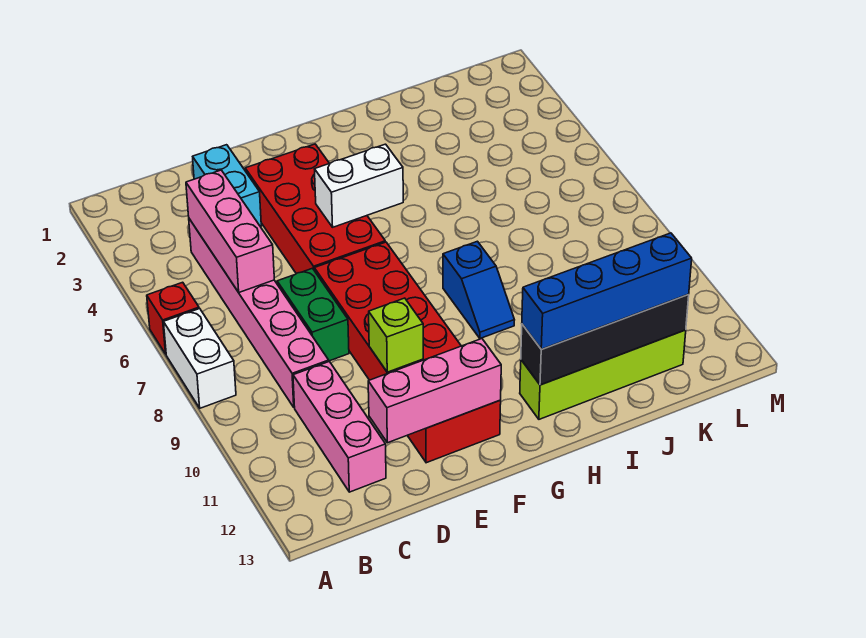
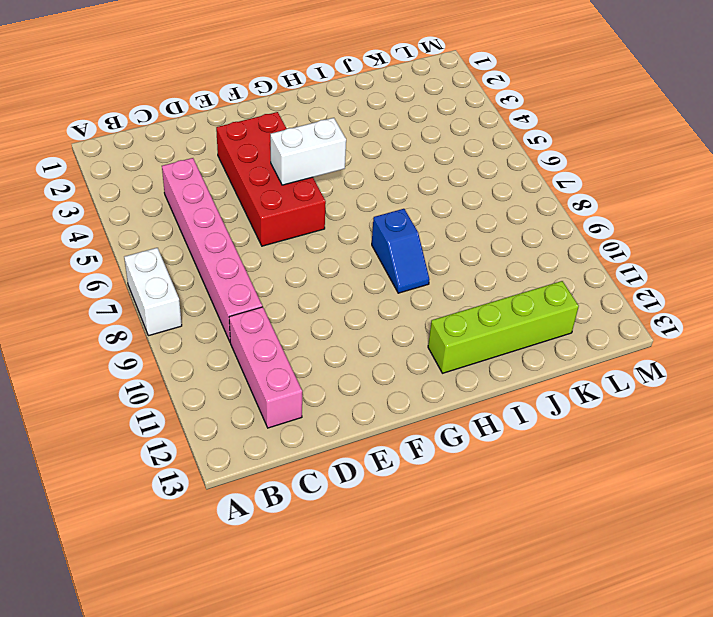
none -> red 1x1 brick [147,282,199,354]
none -> cyan 1x2 brick [193,145,261,226]
none -> green 1x2 brick [277,268,349,361]

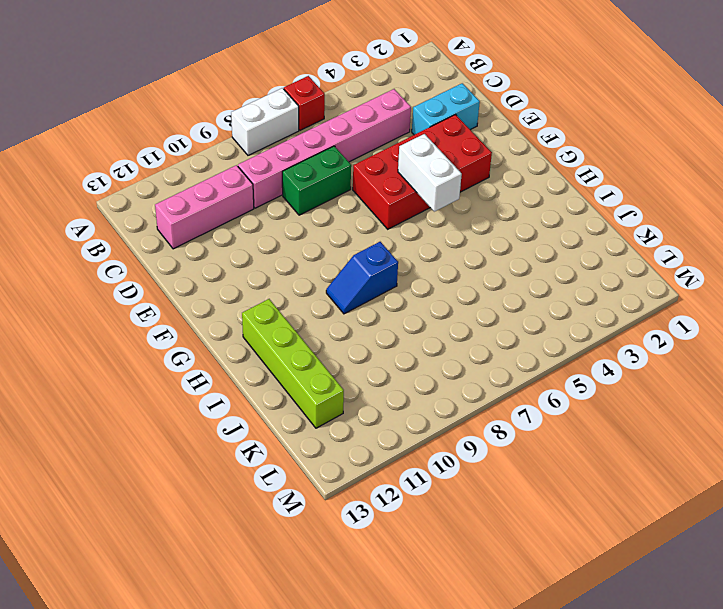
none -> red 2x6 brick [314,242,501,463]
none -> pink 1x3 brick [186,170,274,292]
none -> pink 1x3 brick [368,339,501,443]

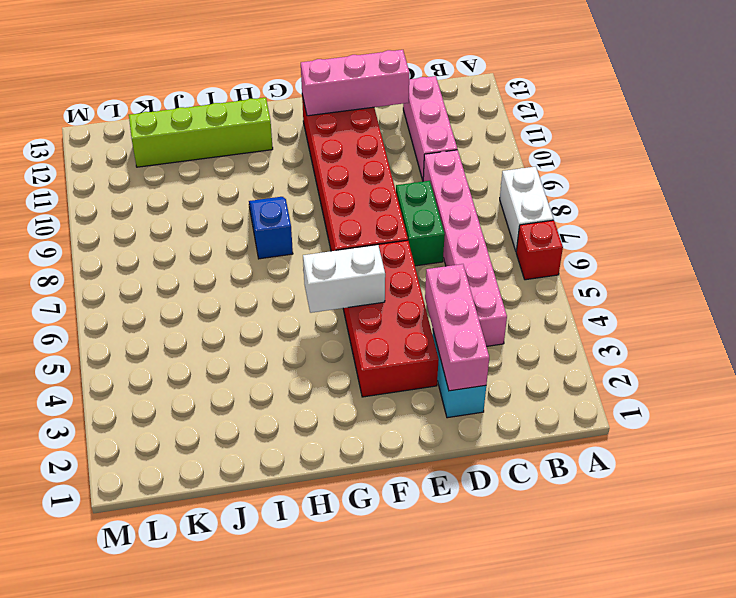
pink 1x3 brick [425,264,489,391] -> pink 1x3 brick moved to [186,170,274,292]
none -> lime 1x1 brick [369,298,423,372]
none -> black 1x4 brick [521,295,689,385]
none -> blue 1x4 brick [522,233,692,349]

